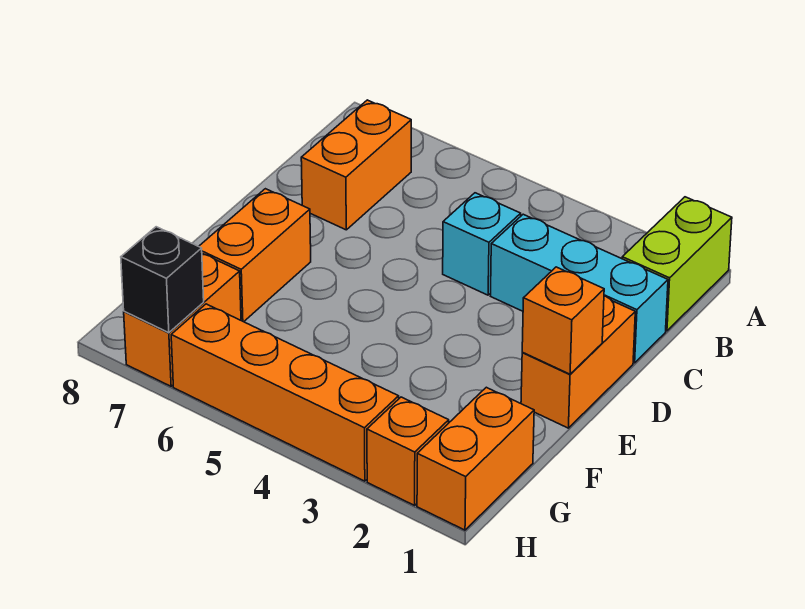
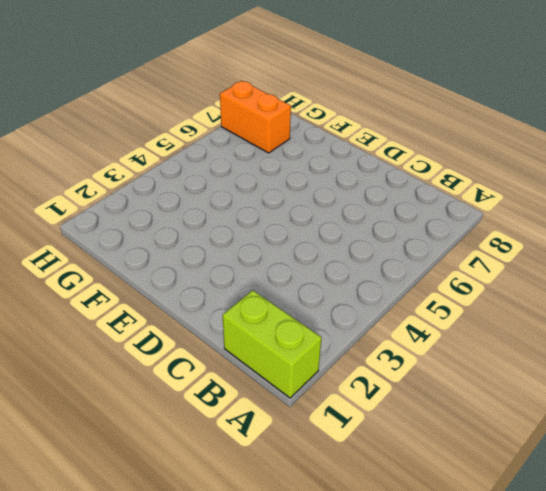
none -> orange 1x2 brick [301,100,411,230]
none -> cyan 1x3 brick [491,214,668,363]
none -> cyan 1x1 brick [443,193,521,295]

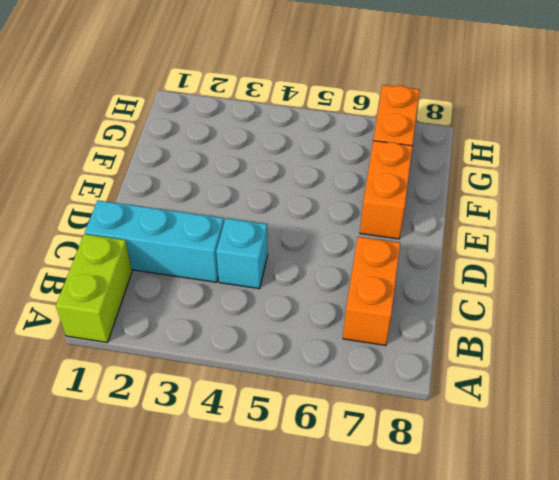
none -> orange 1x2 brick [521,296,635,428]
none -> orange 1x2 brick [417,387,534,530]
none -> orange 1x1 brick [367,397,449,505]

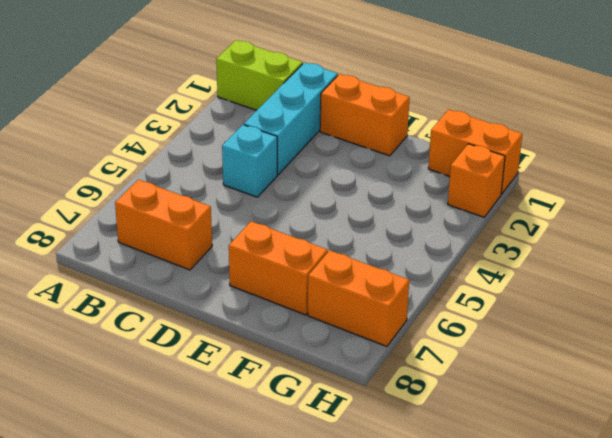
none -> orange 1x4 brick [171,304,399,481]
none -> orange 1x1 brick [522,267,604,374]
none -> black 1x1 brick [121,227,204,333]

